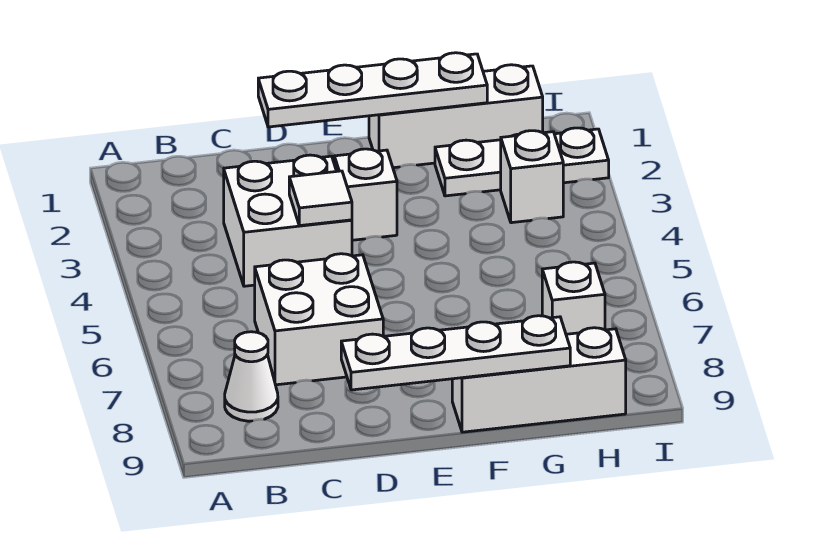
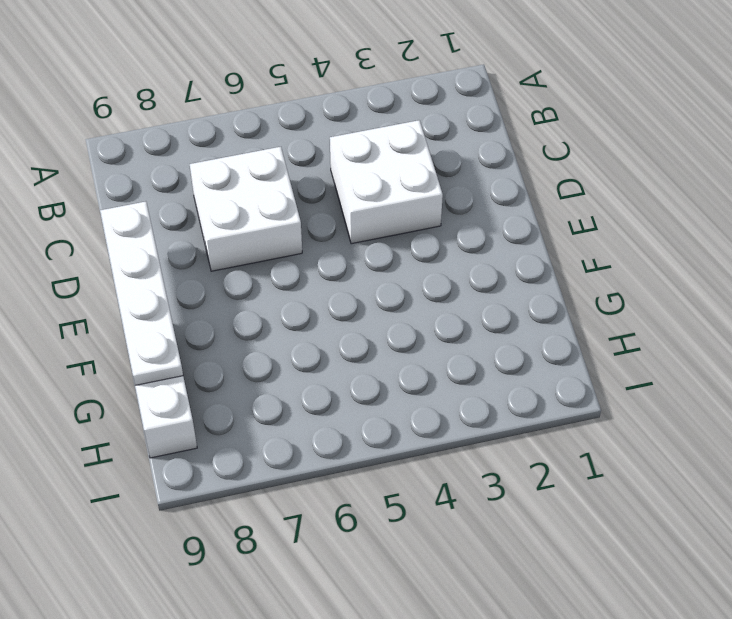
none -> white 1x1 cone [225,332,278,421]
none -> white 1x1 brick [334,149,397,240]
none -> white 1x3 brick [369,65,543,168]

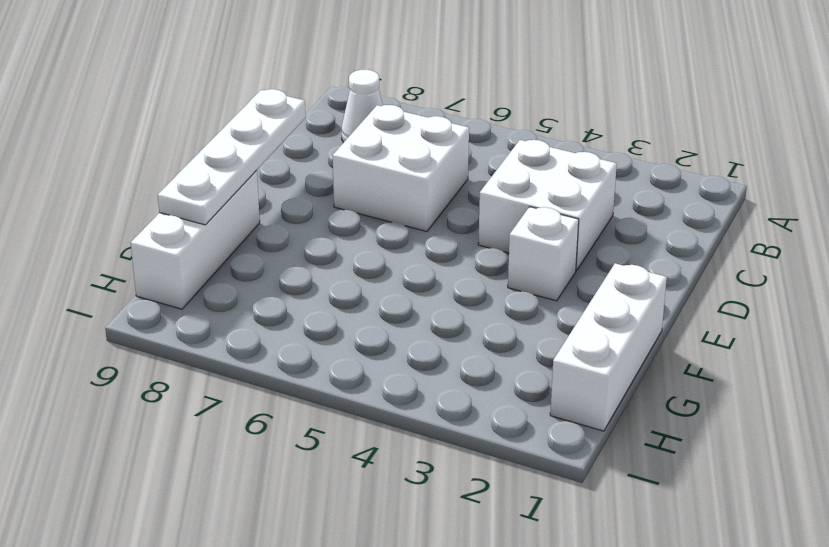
none -> white 1x3 plate [435,128,609,196]
none -> white 1x1 brick [501,131,563,223]
none -> white 1x1 brick [542,262,605,334]

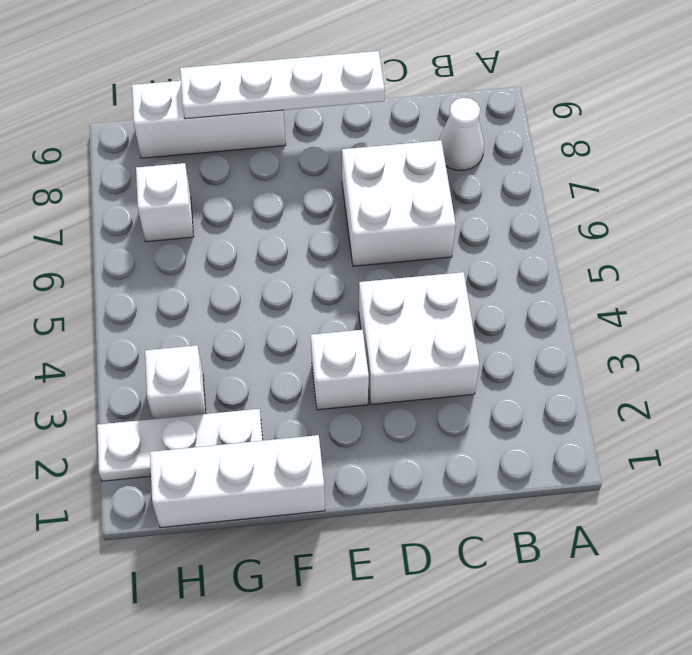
none -> white 1x4 plate [258,53,487,127]
none -> white 1x1 tile [289,171,352,226]

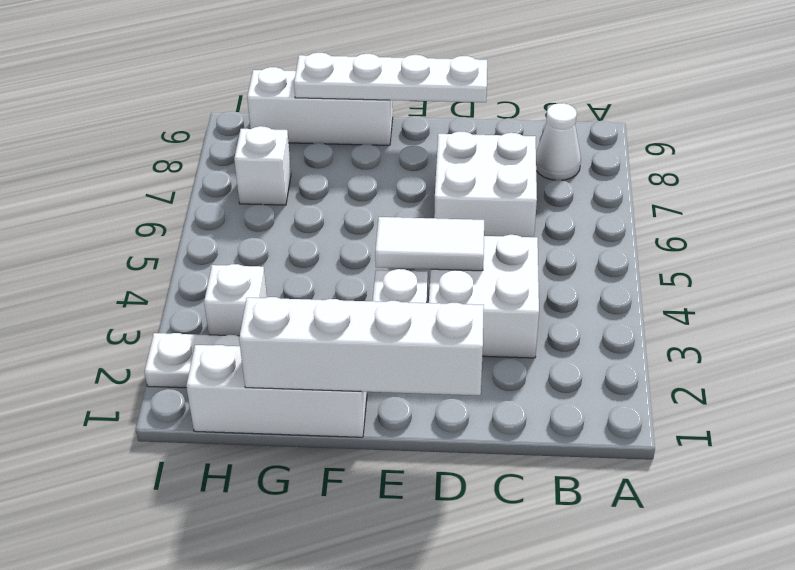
white 1x4 brick [239,297,484,395] -> white 1x4 plate [258,53,487,127]
white 1x2 tile [375,217,484,271] -> white 1x1 tile [289,171,352,226]

